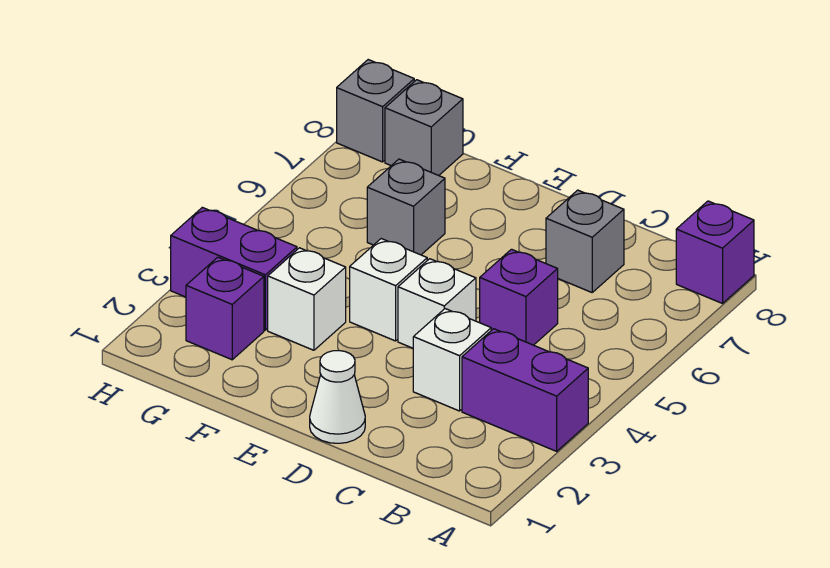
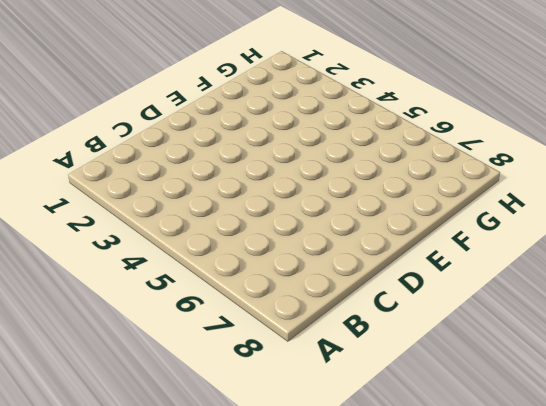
none -> purple 1x2 brick [462,329,588,451]
none -> purple 1x1 brick [676,201,754,304]
none -> white 1x1 brick [413,309,491,411]

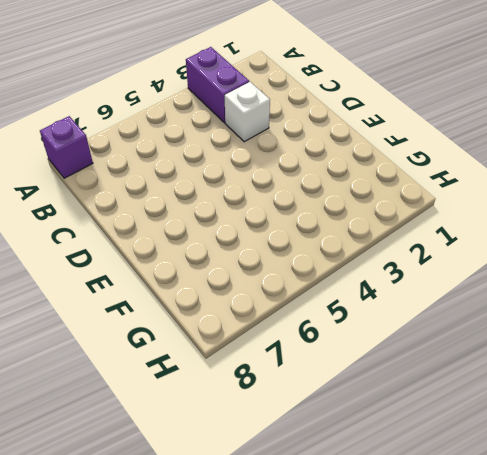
none -> purple 1x1 brick [480,249,558,345]
none -> grey 1x1 brick [546,190,624,292]
none -> white 1x1 cone [310,351,365,443]

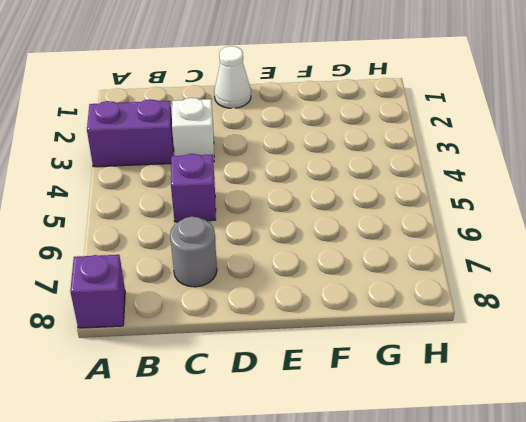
grey 1x1 round brick [170,216,217,287] -> grey 1x1 brick [546,190,624,292]
none -> white 1x1 brick [398,259,476,348]
none -> white 1x1 brick [350,239,427,341]
none -> white 1x1 brick [268,248,346,350]

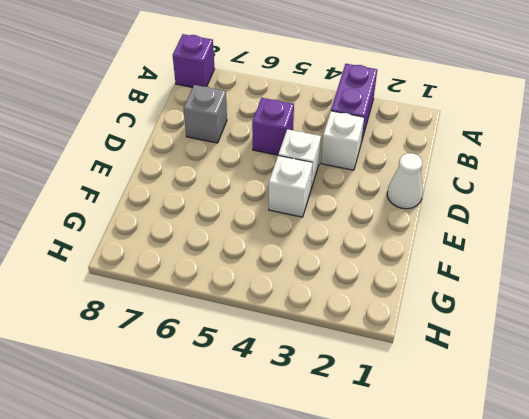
none -> white 1x1 brick [268,248,346,350]
none -> grey 1x1 brick [367,159,445,255]
none -> purple 1x1 brick [186,257,264,360]

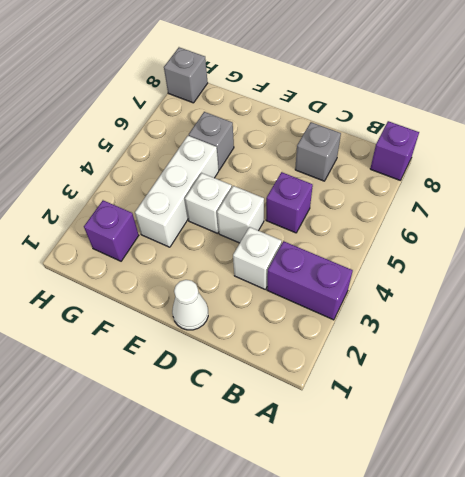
white 1x3 brick [135,136,219,247] -> white 1x1 brick [268,248,346,350]
none -> purple 1x2 brick [171,207,297,330]
none -> grey 1x1 brick [385,80,463,176]

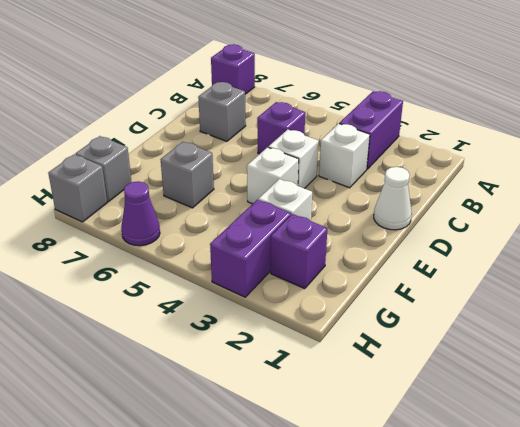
purple 1x1 cone [121,181,160,246] -> none

